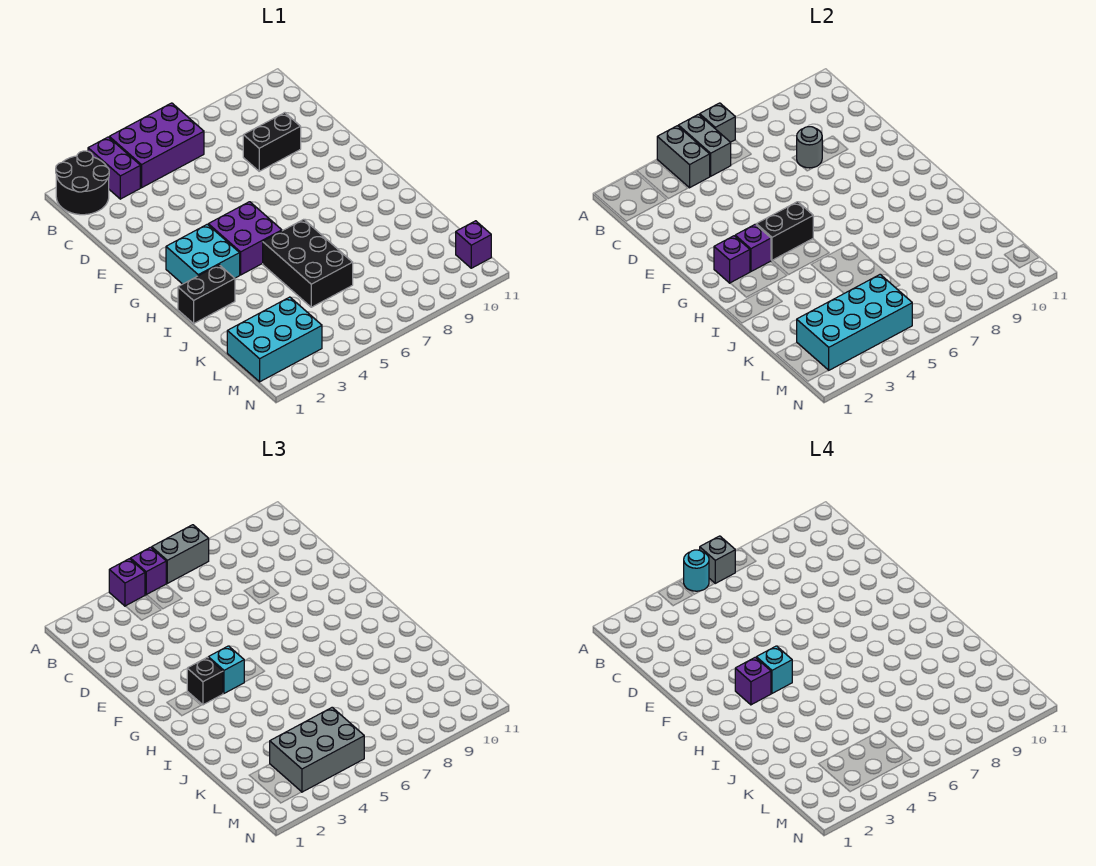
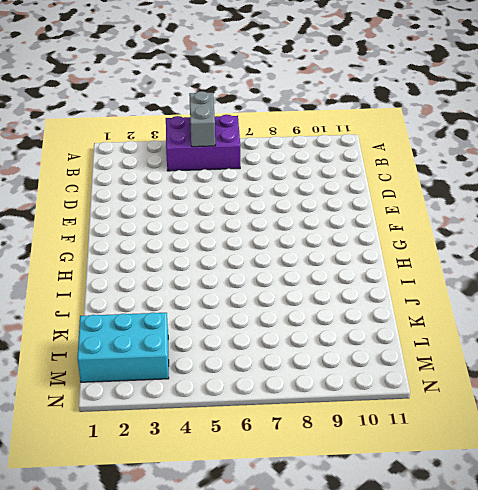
none -> black 2x2 round brick [56,151,109,215]
none -> purple 1x2 brick [88,137,140,199]
none -> black 1x2 brick [243,113,301,171]

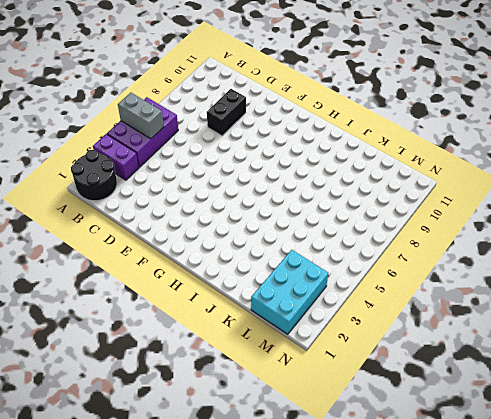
none -> cyan 2x2 brick [166,224,240,284]
none -> purple 2x2 brick [208,202,282,275]
none -> black 1x2 brick [178,265,235,323]

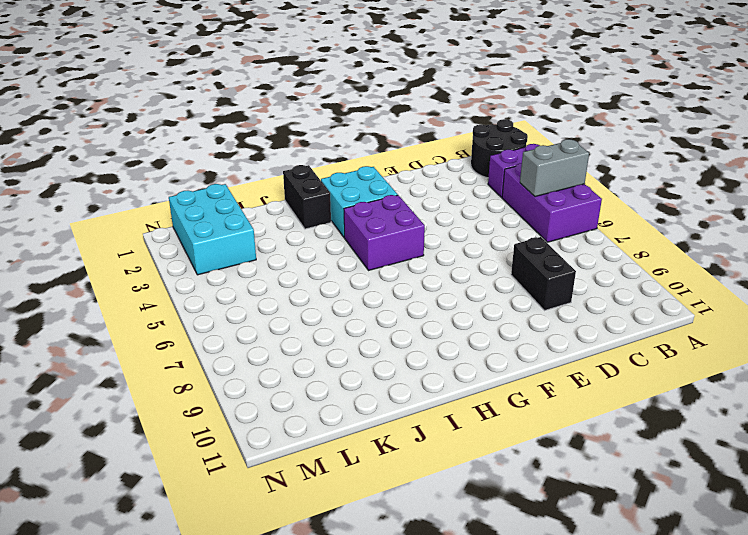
none -> black 2x3 brick [263,219,353,307]
none -> purple 1x1 brick [456,221,491,268]
none -> grey 1x2 brick [657,126,710,188]

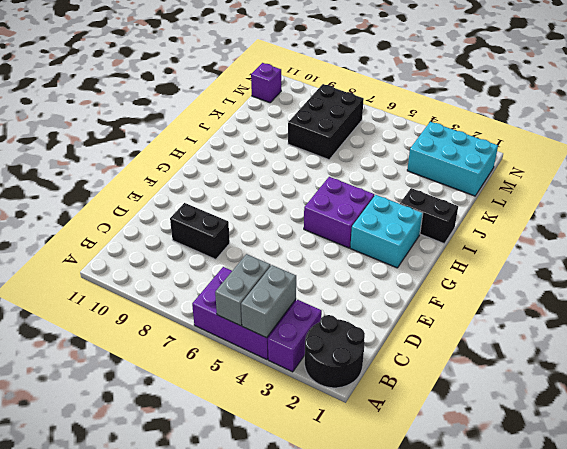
black 2x3 brick [288,84,364,160] -> black 2x3 brick moved to [263,219,353,307]
none -> grey 1x1 brick [700,103,735,142]
none -> grey 1x1 round brick [797,127,822,168]
none -> purple 1x1 brick [714,236,750,283]

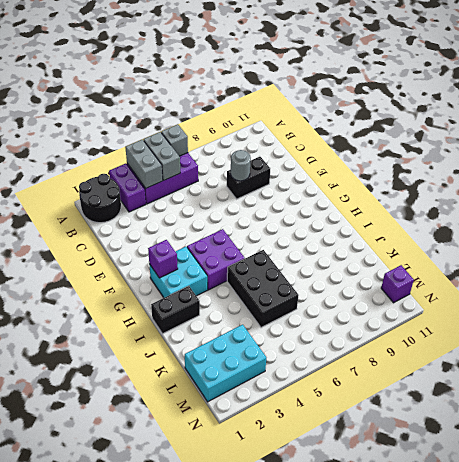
none -> purple 1x1 brick [735,224,771,271]
none -> black 1x2 brick [756,202,813,261]
none -> cyan 2x4 brick [797,275,912,370]

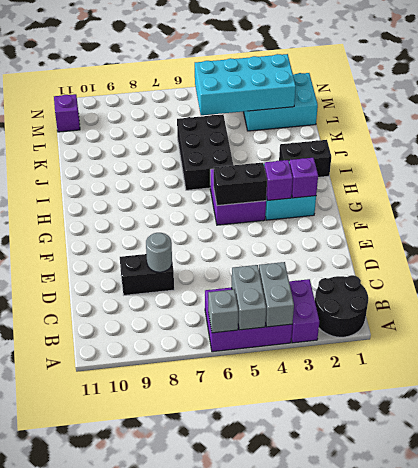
none -> purple 1x1 brick [109,559,145,606]
none -> purple 1x1 brick [130,547,166,595]
none -> grey 1x2 brick [152,525,209,583]

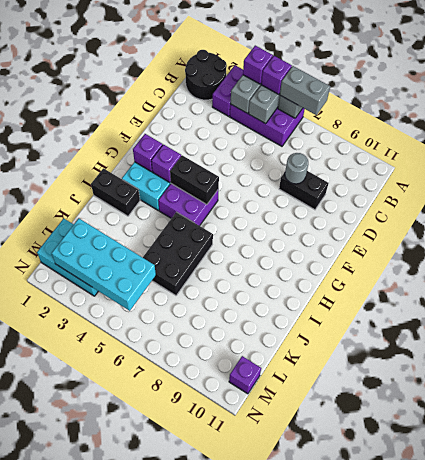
none -> black 1x1 brick [187,657,223,705]
none -> cyan 1x1 brick [208,646,244,693]
none -> grey 2x3 brick [270,708,364,792]

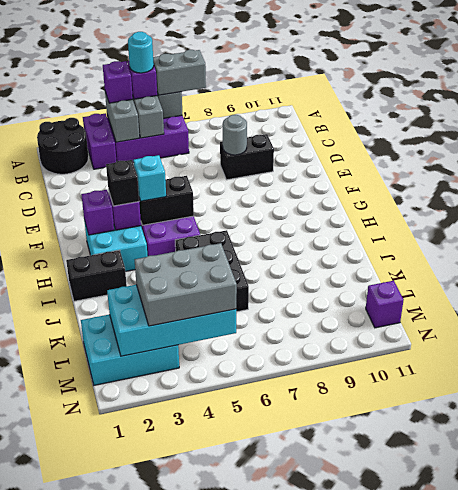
none -> grey 1x1 brick [700,536,735,583]
none -> purple 1x1 brick [735,657,771,705]
none -> cyan 1x1 brick [756,646,792,693]

